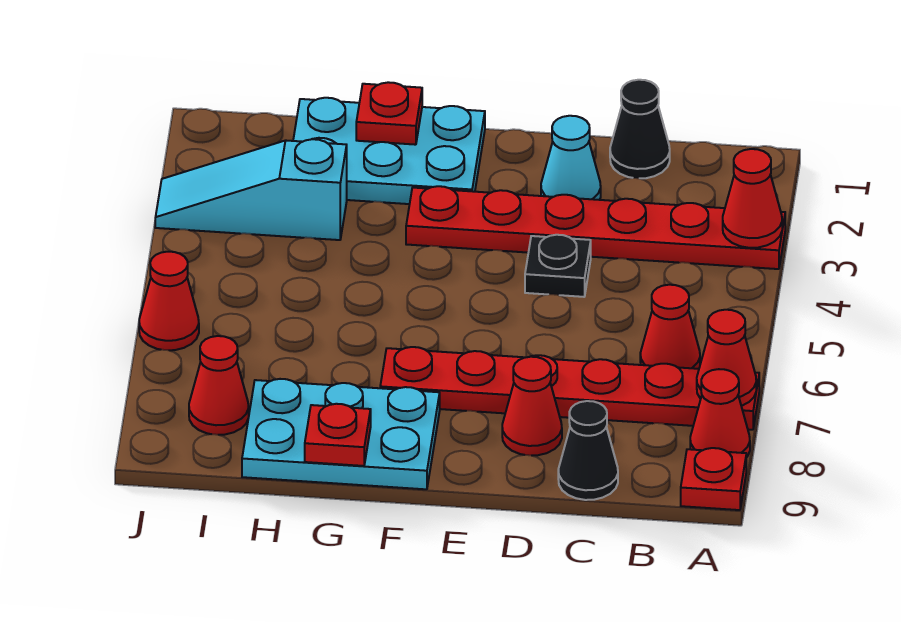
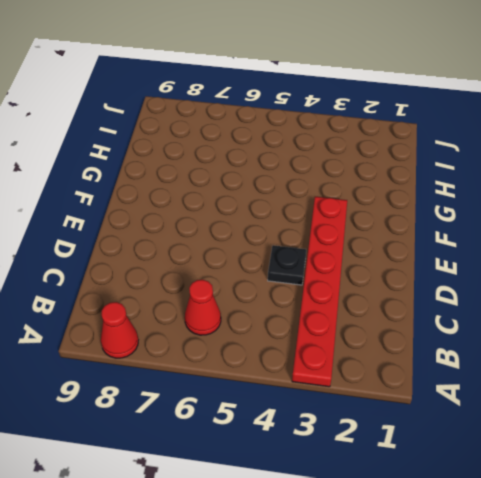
none -> red 1x6 plate [380,347,759,430]
none -> red 1x1 plate [681,448,746,510]
none -> black 1x1 cone [610,80,670,178]

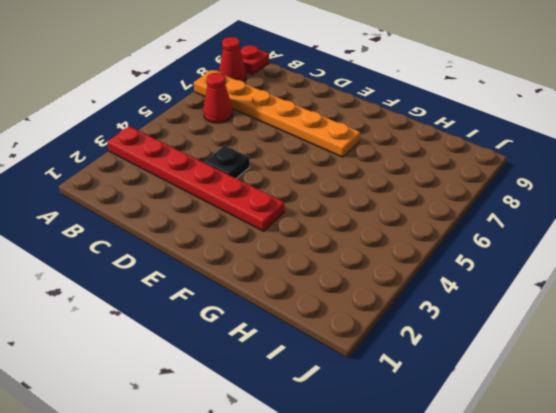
orange 1x6 plate [194,70,360,157] -> red 1x6 plate [380,347,759,430]
none -> black 1x1 cone [610,80,670,178]
none -> black 1x1 cone [558,401,618,500]
none -> cyan 1x1 cone [541,116,601,200]

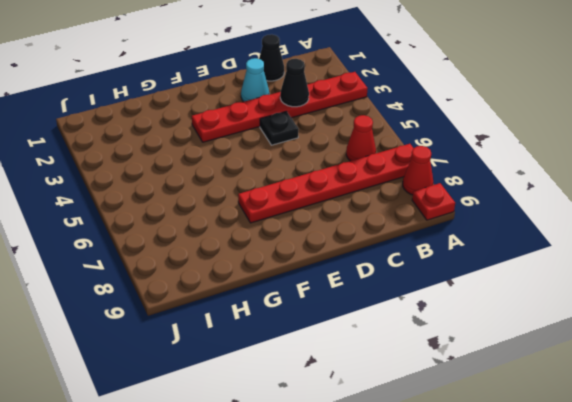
black 1x1 cone [280,59,309,107] -> black 1x1 cone moved to [558,401,618,500]
none -> red 1x1 cone [502,357,562,456]
none -> cyan 2x3 plate [293,98,485,204]
none -> cyan 2x3 plate [242,379,440,489]

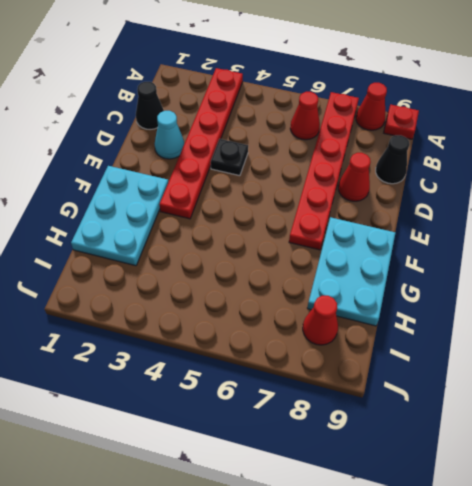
none -> cyan 1x3 slope [155,139,347,240]
none -> red 1x1 cone [139,252,199,350]
none -> red 1x1 cone [723,149,782,248]

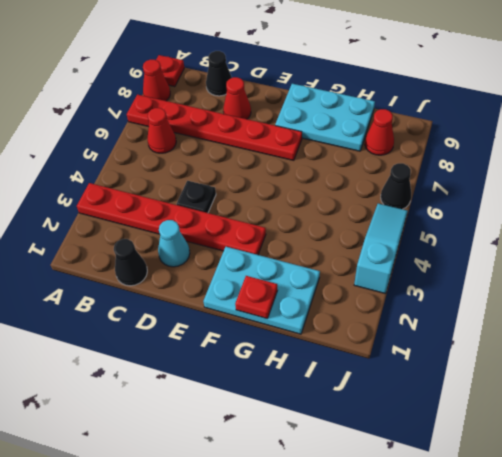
cyan 1x3 slope [354,203,408,294] -> cyan 1x3 slope turned to [155,139,347,240]
black 1x1 cone [381,163,411,209] -> red 1x1 cone [139,252,199,350]
none -> red 1x1 cone [723,149,782,248]
none -> red 1x1 cone [697,310,756,406]
none -> red 1x1 plate [305,404,371,466]

